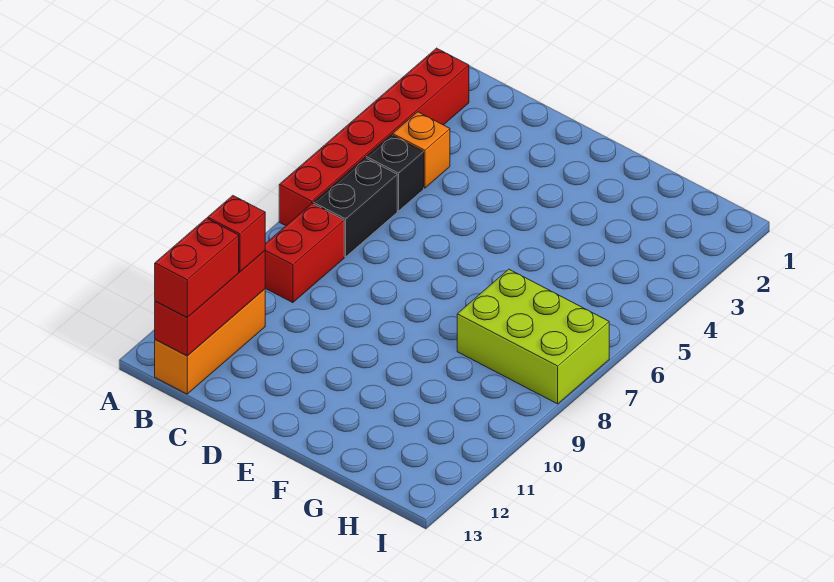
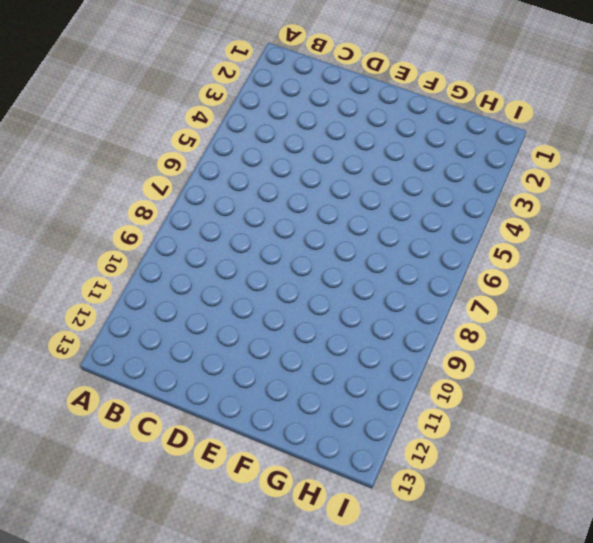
none -> red 1x6 brick [279,48,469,226]
none -> orange 1x1 brick [393,112,450,188]

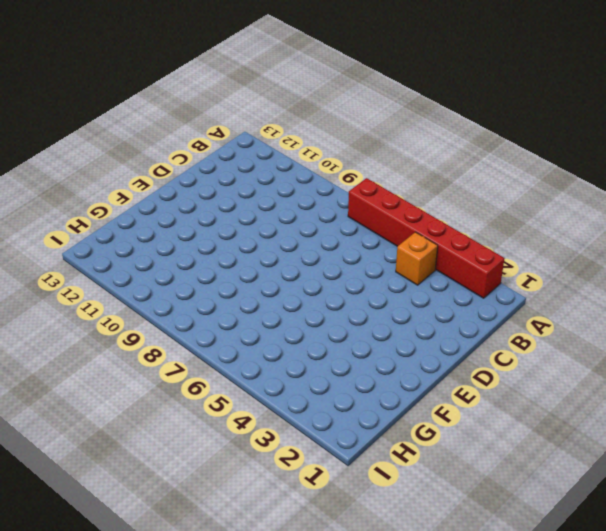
none -> black 1x1 brick [366,135,424,211]
none -> black 1x2 brick [313,158,397,257]

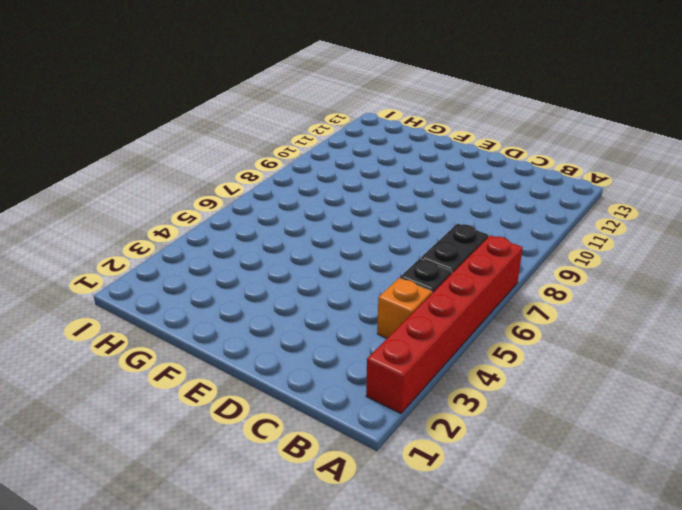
none -> red 1x2 brick [265,203,344,303]
none -> orange 1x3 brick [155,289,265,394]

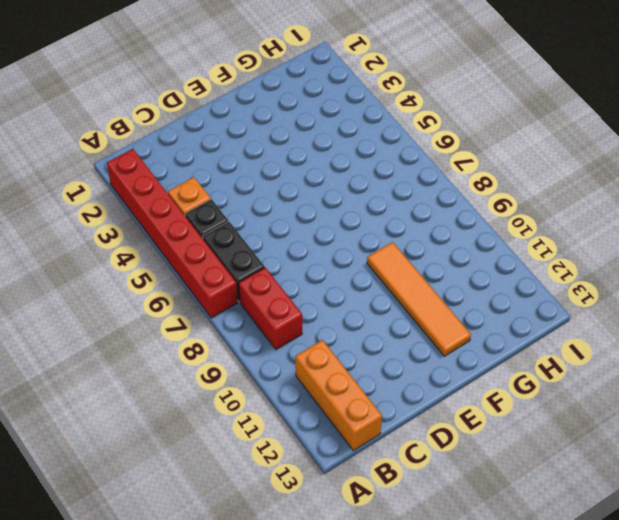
orange 1x4 tile [367,242,471,356] -> none
none -> lime 2x3 brick [457,269,609,404]
none -> red 1x3 brick [155,251,265,356]

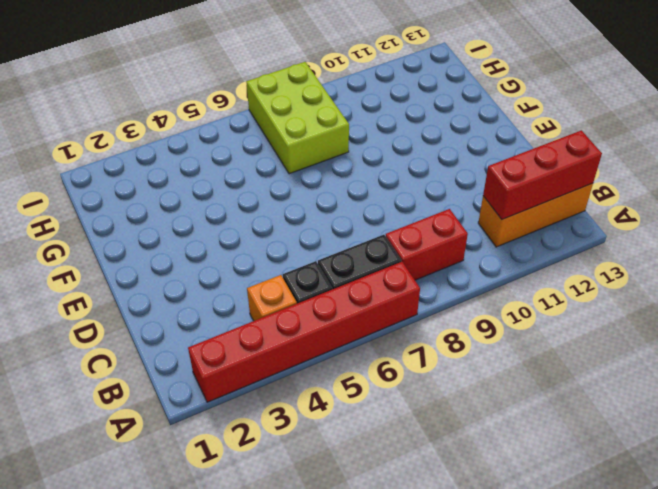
none -> red 1x1 brick [208,196,265,272]
none -> red 1x2 brick [155,218,239,318]

